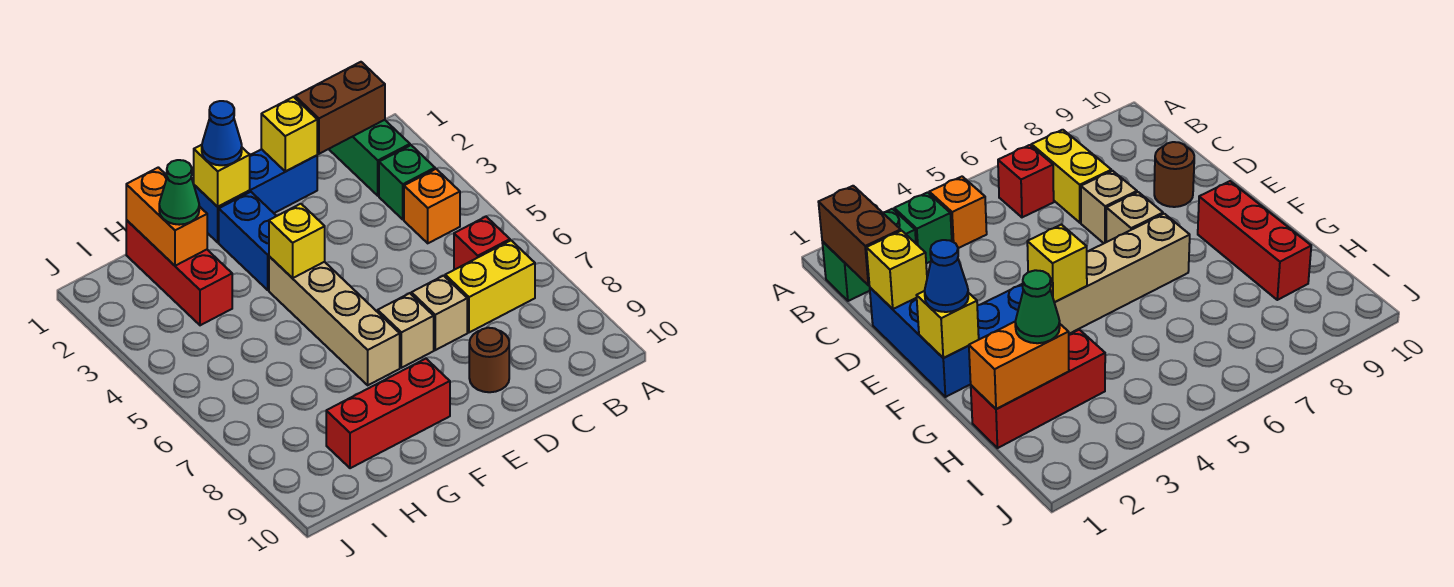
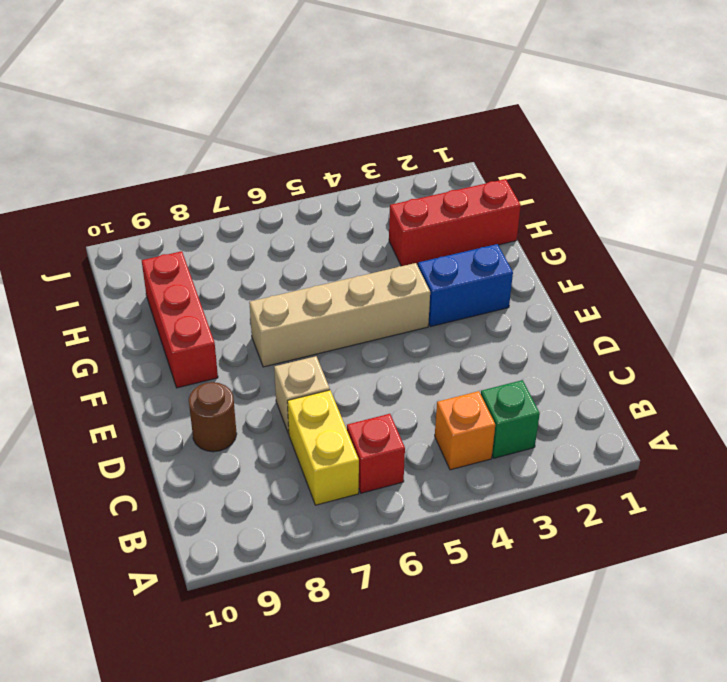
none -> green 1x2 brick [329,120,410,196]
none -> blue 1x3 brick [194,149,317,242]
none -> tan 1x1 brick [378,293,434,368]

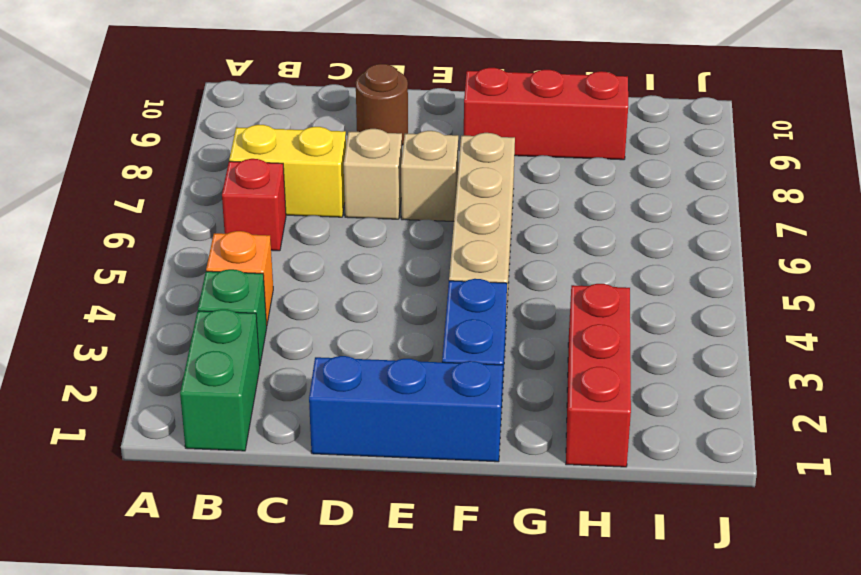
none -> brown 1x2 brick [295,62,385,154]
none -> yellow 1x1 brick [261,97,317,172]
none -> yellow 1x1 brick [194,145,250,207]

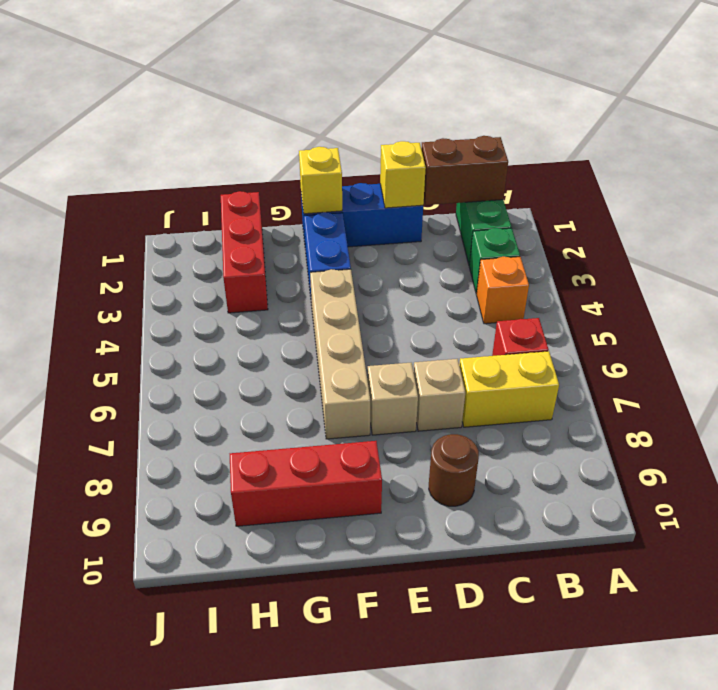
none -> yellow 1x1 brick [269,204,325,278]
none -> orange 1x2 brick [126,167,207,266]
none -> blue 1x1 cone [202,101,242,165]

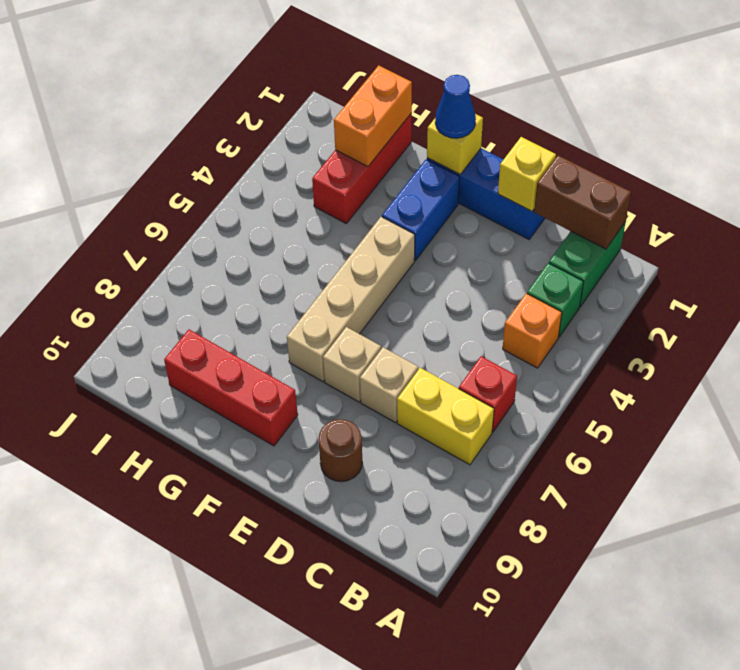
none -> yellow 1x1 brick [269,204,325,278]
none -> green 1x1 cone [159,160,199,225]

